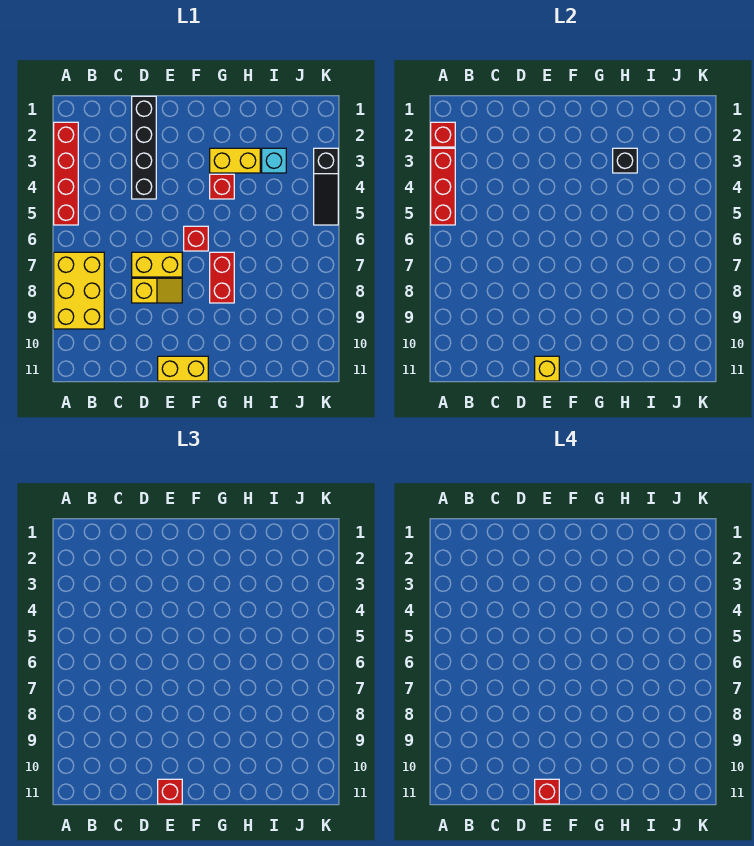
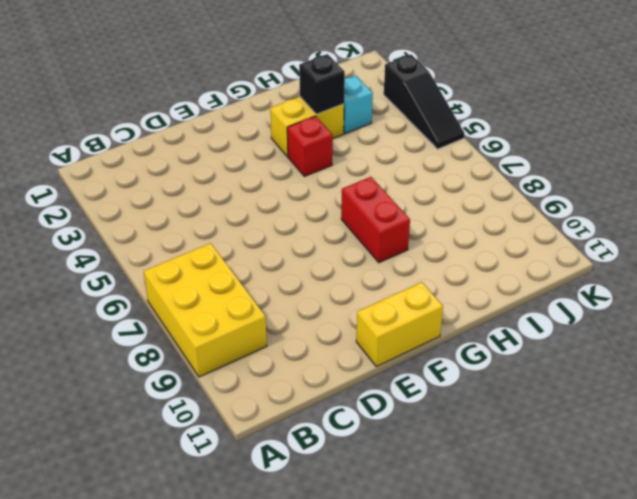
none -> red 1x4 brick [54,122,78,225]
none -> black 1x4 brick [132,96,156,199]
none -> yellow 1x2 brick [132,252,182,277]

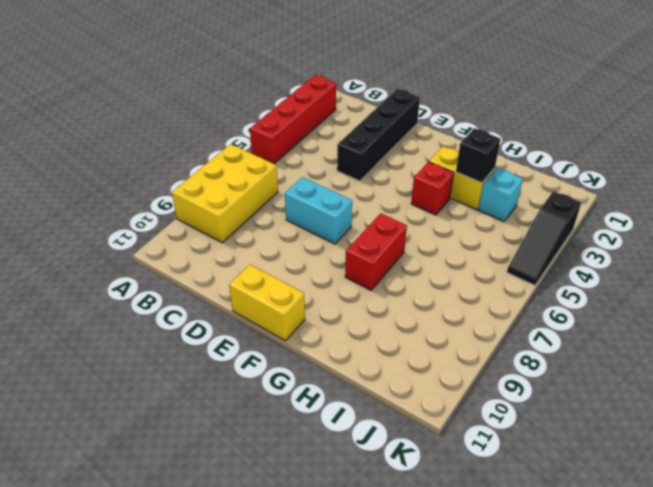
cyan 1x2 brick [285,177,352,244] -> yellow 1x2 brick [132,252,182,277]
none -> yellow 1x2 slope [132,278,182,303]
none -> red 1x1 brick [184,226,208,251]
none -> red 1x1 brick [431,122,455,147]

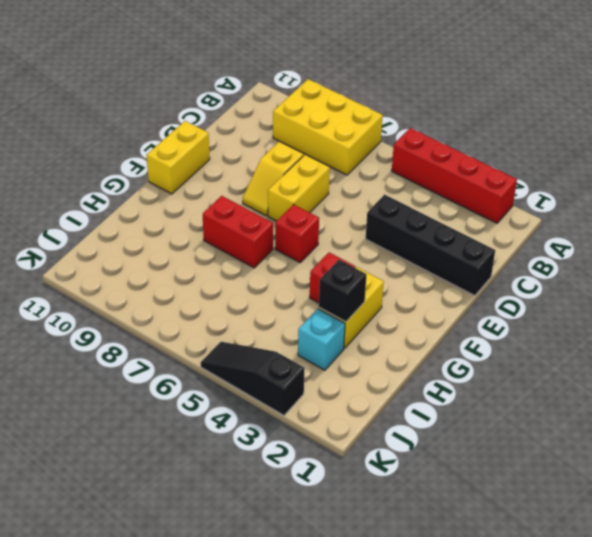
none -> red 1x1 brick [431,122,455,147]
none -> red 1x3 brick [431,148,455,225]
none -> yellow 1x1 brick [535,356,559,381]

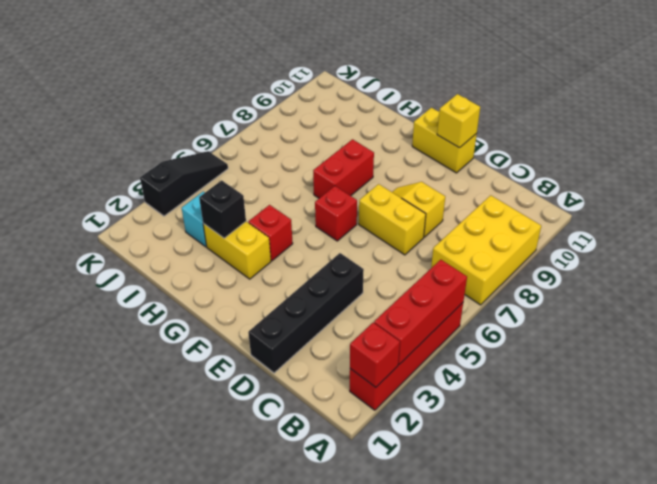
none -> red 1x1 brick [158,779,182,804]
none -> red 1x1 brick [535,779,559,804]

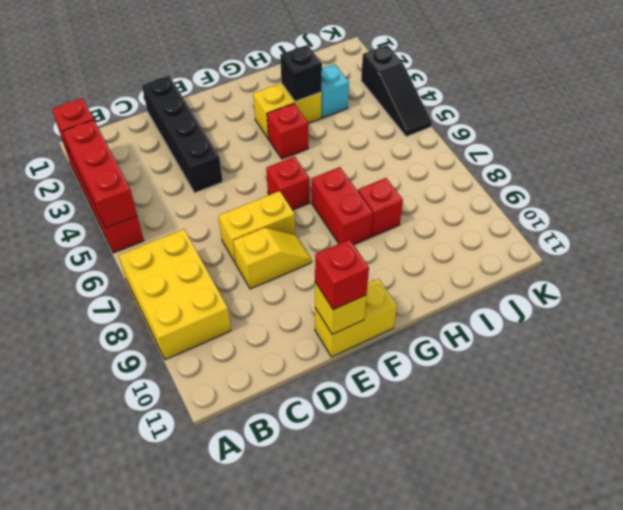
red 1x1 brick [358,178,403,237] -> red 1x1 brick moved to [535,779,559,804]

